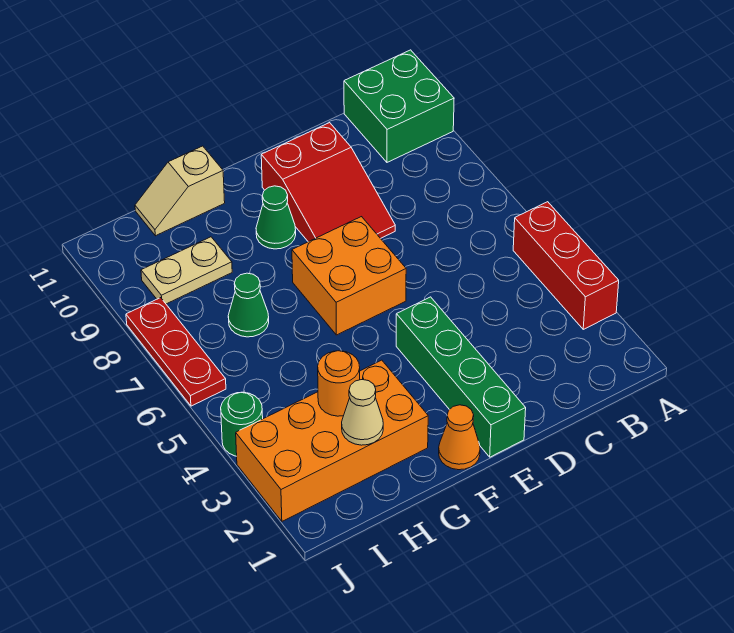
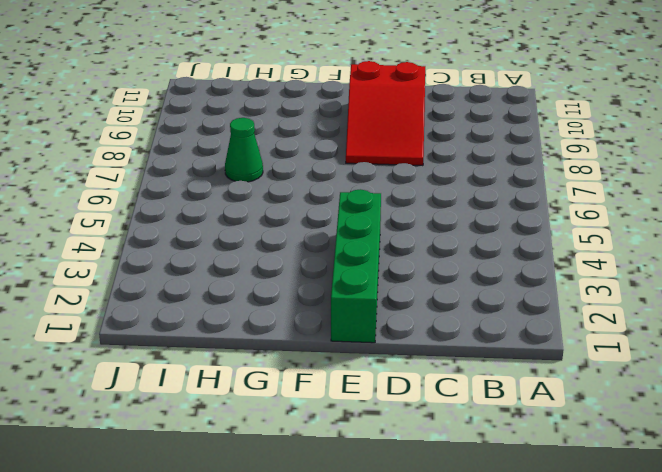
none -> red 1x3 brick [513,202,619,329]
none -> green 2x2 brick [344,50,454,162]
none -> orange 2x2 brick [292,217,406,335]

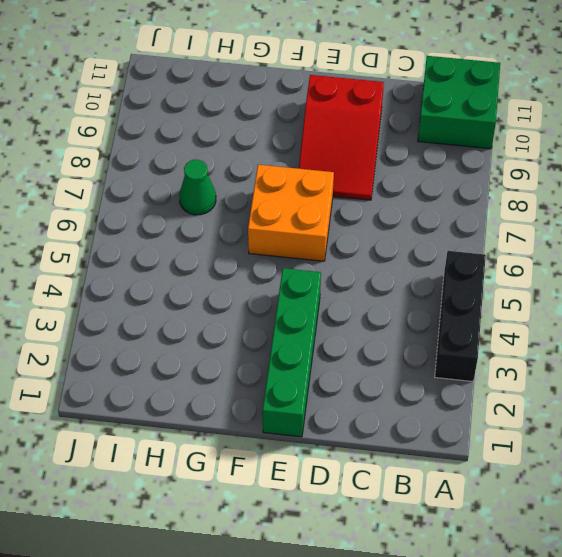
black 1x3 brick [435,251,486,382] -> red 1x3 brick [513,202,619,329]
none -> orange 1x1 cone [439,405,480,470]
none -> green 1x1 cone [256,186,296,249]
none -> orange 2x4 brick [236,360,428,521]

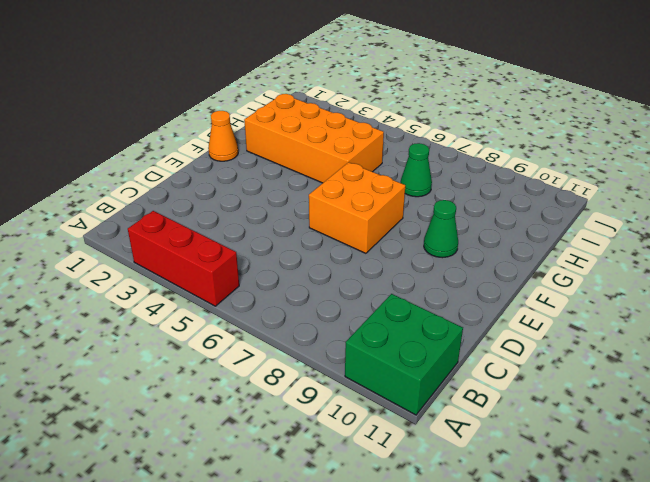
orange 2x4 brick [244,94,384,183] -> orange 2x4 brick turned to [236,360,428,521]
none -> red 2x3 slope [261,123,395,242]
none -> green 1x4 brick [396,297,526,457]
none -> tan 1x2 slope [135,146,225,236]

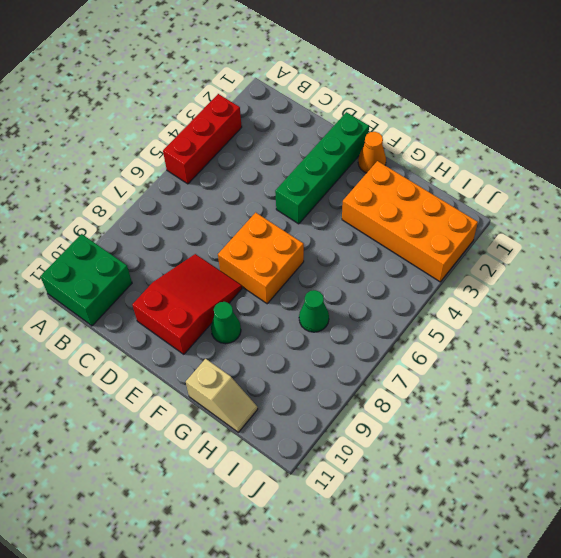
none -> tan 1x2 plate [141,237,232,304]
none -> green 1x1 round brick [221,392,263,456]
none -> red 1x3 plate [126,298,226,406]

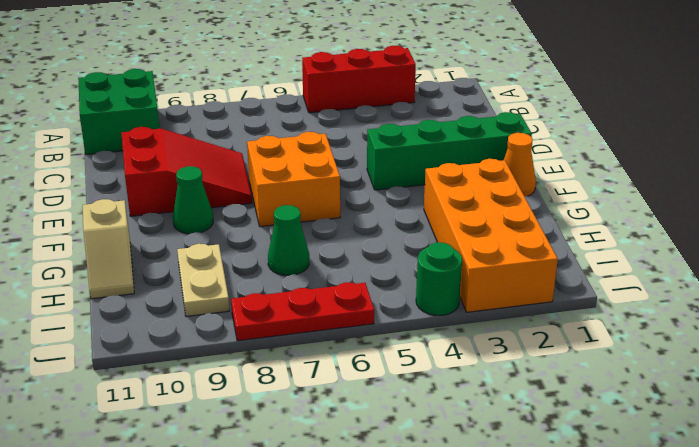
none -> tan 1x1 cone [342,380,383,445]
none -> orange 1x1 round brick [318,351,360,416]

